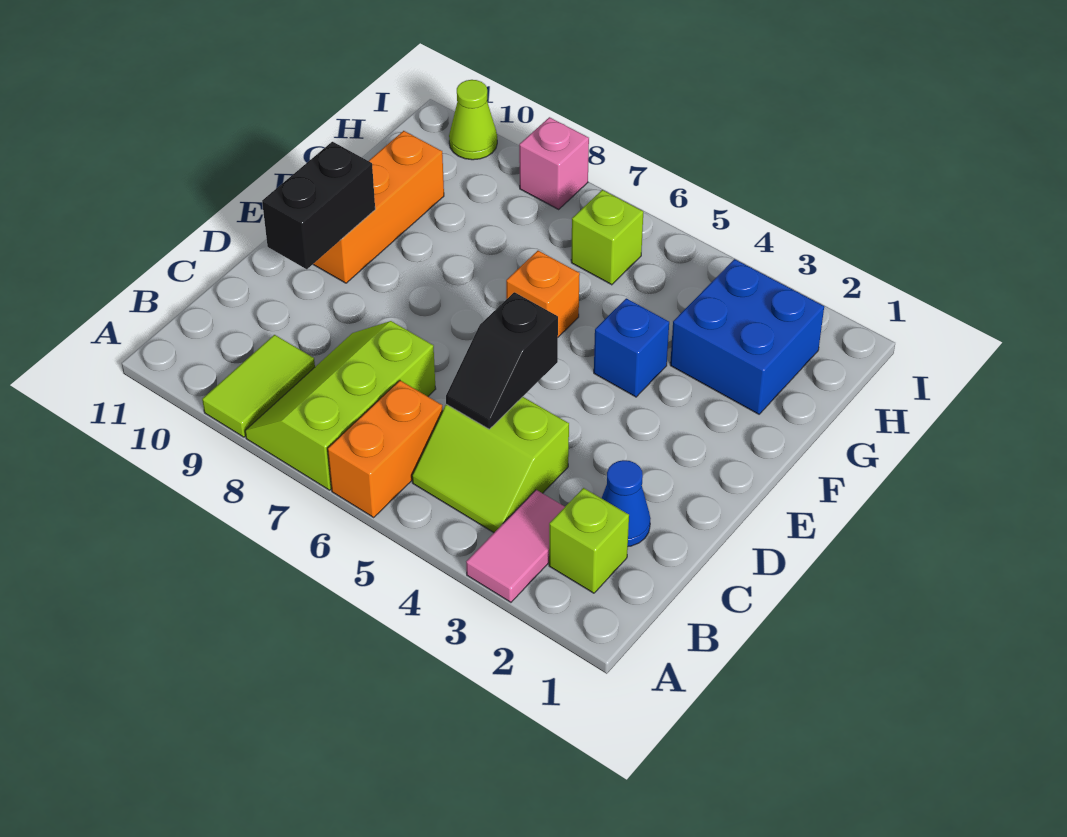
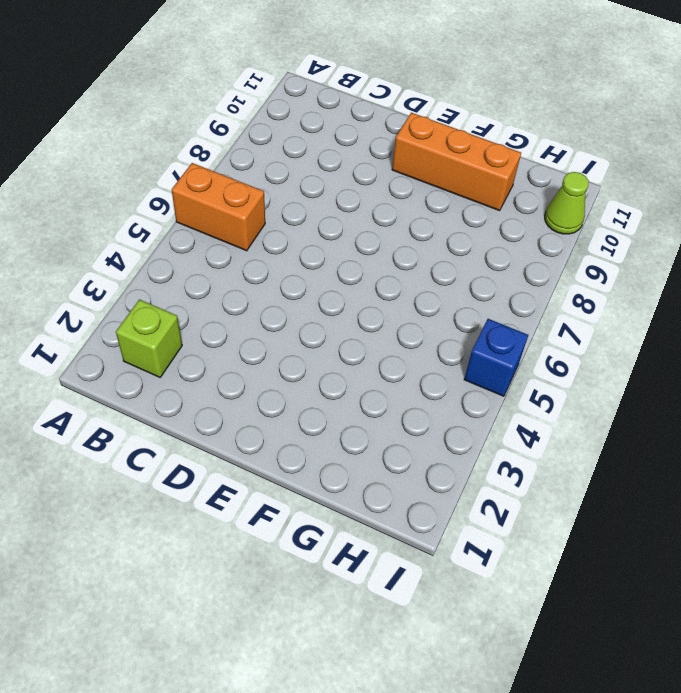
blue 1x1 brick [464,319,528,396] -> blue 1x1 brick moved to [594,298,669,397]
none -> pink 1x2 tile [466,490,565,602]
none -> lime 2x3 slope [245,321,436,490]
none -> lime 1x2 tile [202,335,315,437]

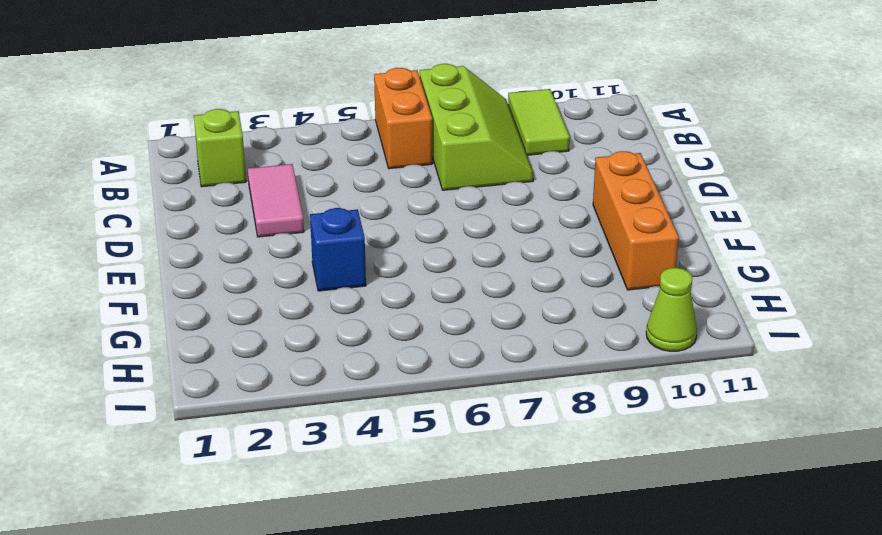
pink 1x2 tile [248,164,304,237] -> pink 1x2 tile moved to [466,490,565,602]
none -> lime 2x2 slope [412,397,569,533]
none -> blue 1x1 cone [602,460,651,546]
none -> orange 1x1 brick [506,251,580,337]

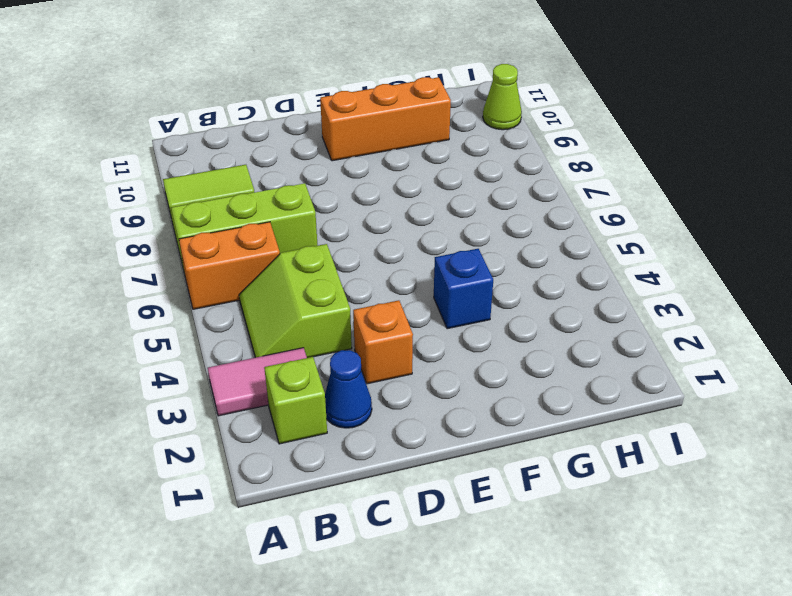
orange 1x1 brick [353,300,413,384] -> orange 1x1 brick moved to [506,251,580,337]
none -> blue 2x2 brick [670,259,824,414]
none -> lime 1x1 brick [571,190,643,285]
none -> pink 1x1 brick [519,117,589,209]

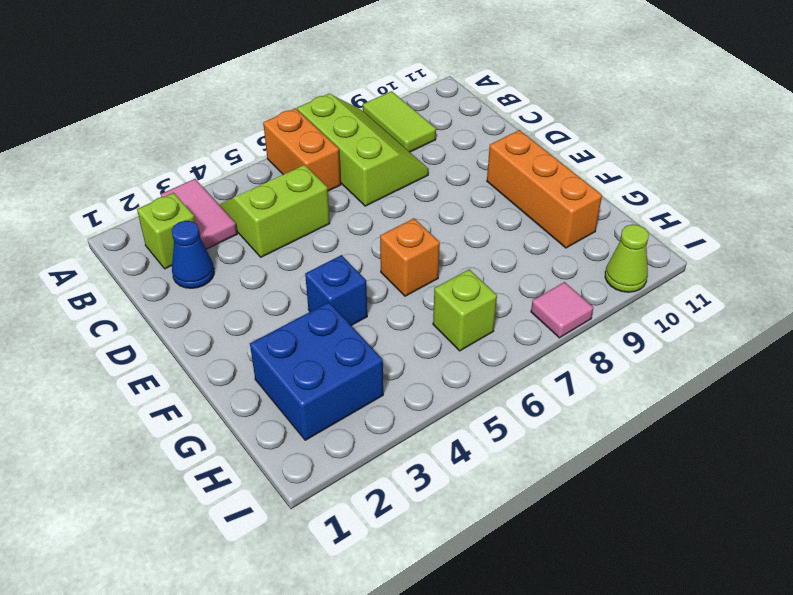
pink 1x1 tile [531,282,593,338] -> pink 1x1 brick [519,117,589,209]
none -> black 1x2 slope [446,292,558,429]
none -> black 1x2 brick [262,142,375,269]

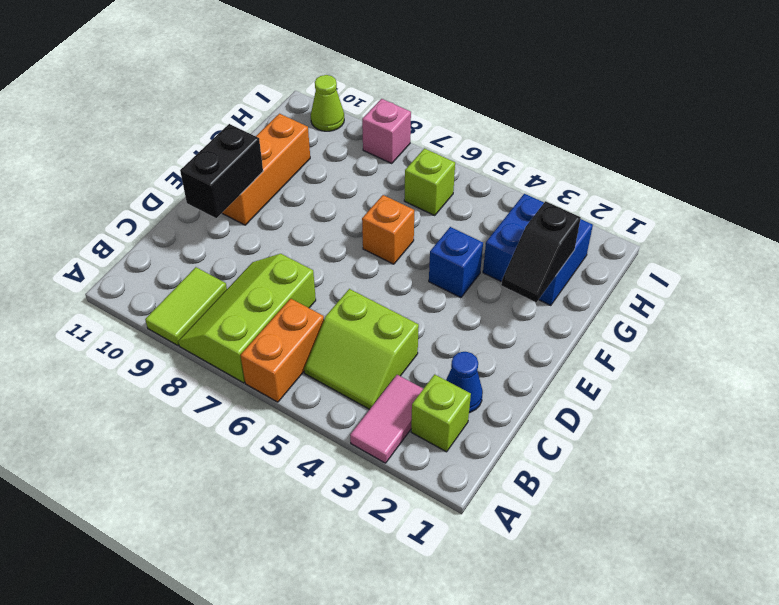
black 1x2 slope [501,201,581,302] -> black 1x2 slope moved to [446,292,558,429]

